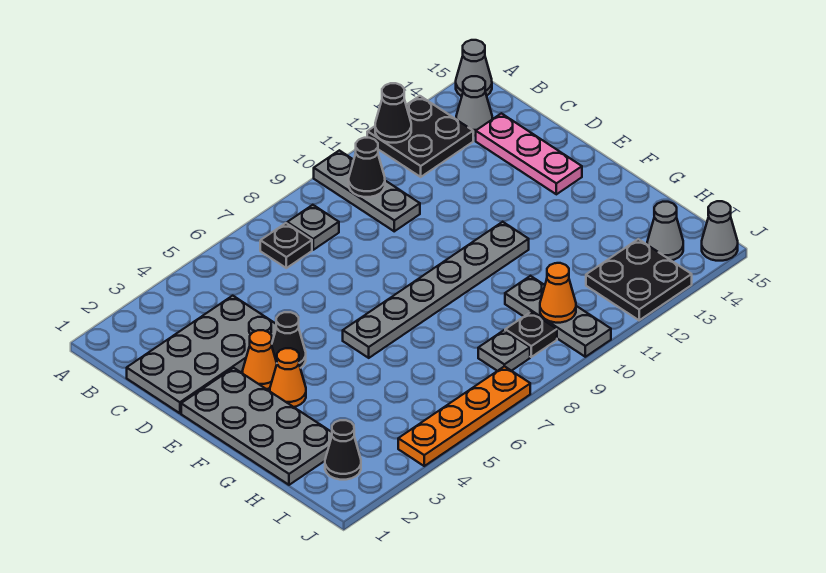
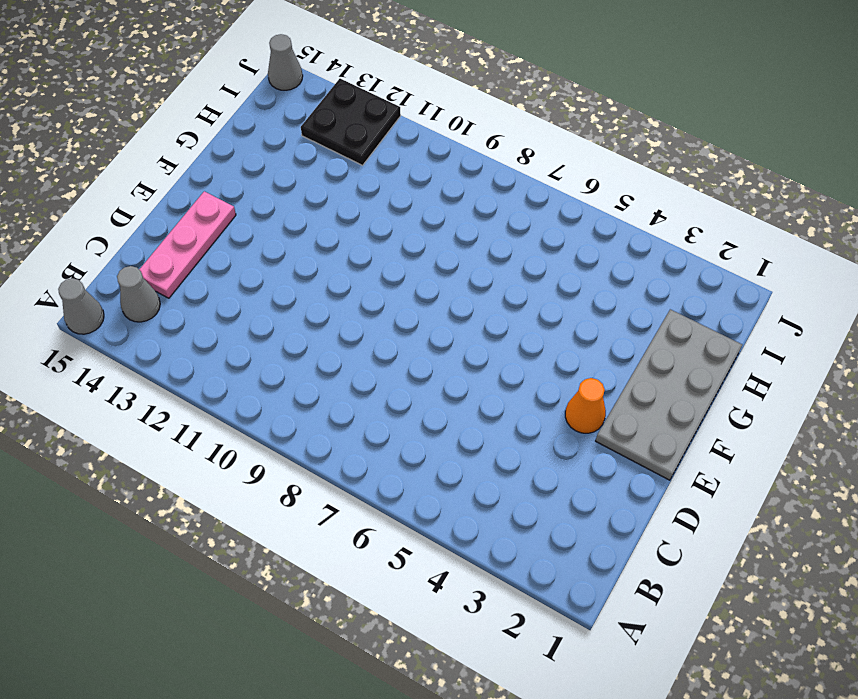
none -> grey 1x3 plate [314,150,420,231]
none -> black 2x2 plate [367,96,473,177]
none -> black 1x1 plate [260,223,312,268]

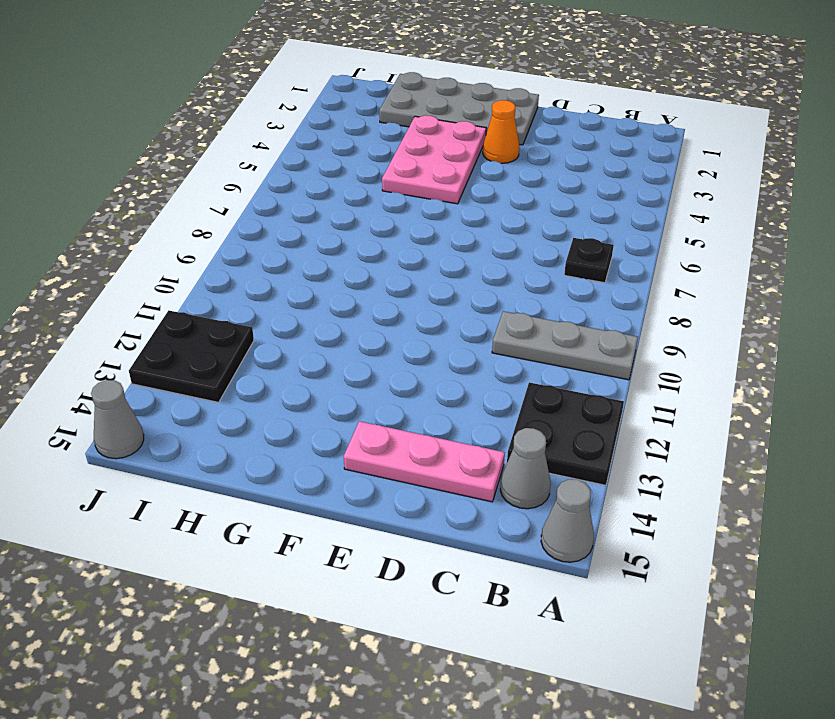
pink 2x3 plate [382,115,486,204] -> orange 1x1 cone [270,348,306,407]
none -> grey 1x1 plate [287,205,339,250]
none -> grey 2x4 plate [127,296,276,413]
none -> black 1x1 cone [272,312,306,368]

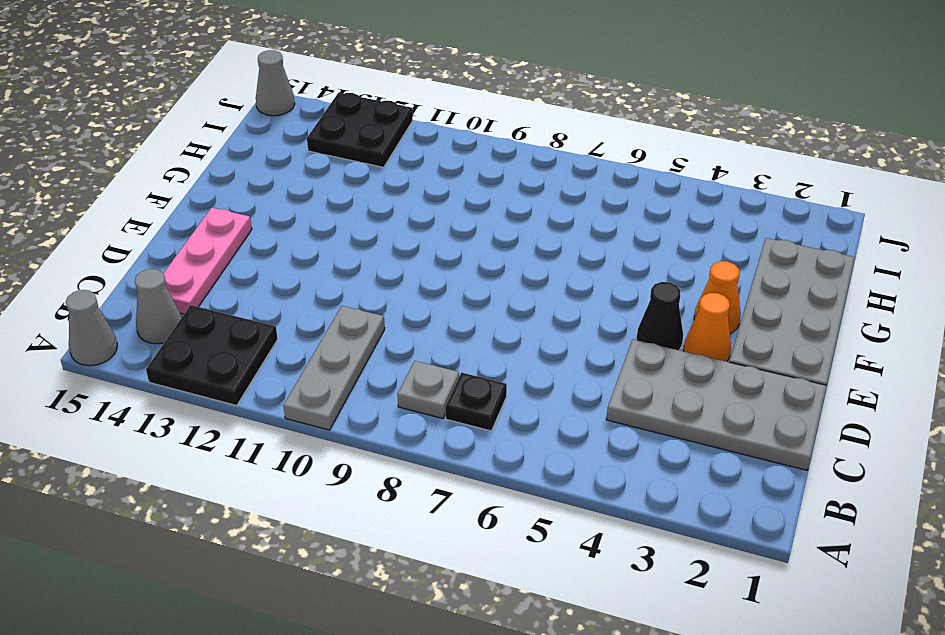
none -> grey 1x6 plate [343,222,529,358]
none -> grey 1x3 plate [505,276,611,357]
none -> black 1x1 cone [325,420,361,480]

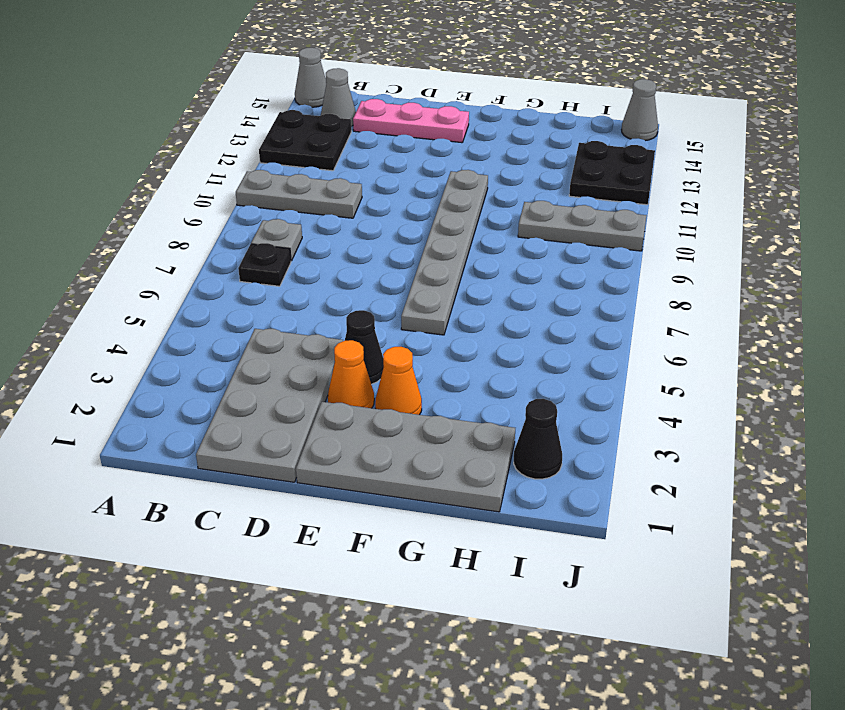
none -> grey 1x1 plate [478,330,530,371]
none -> black 1x1 plate [505,312,557,357]
none -> grey 1x1 cone [647,202,683,260]

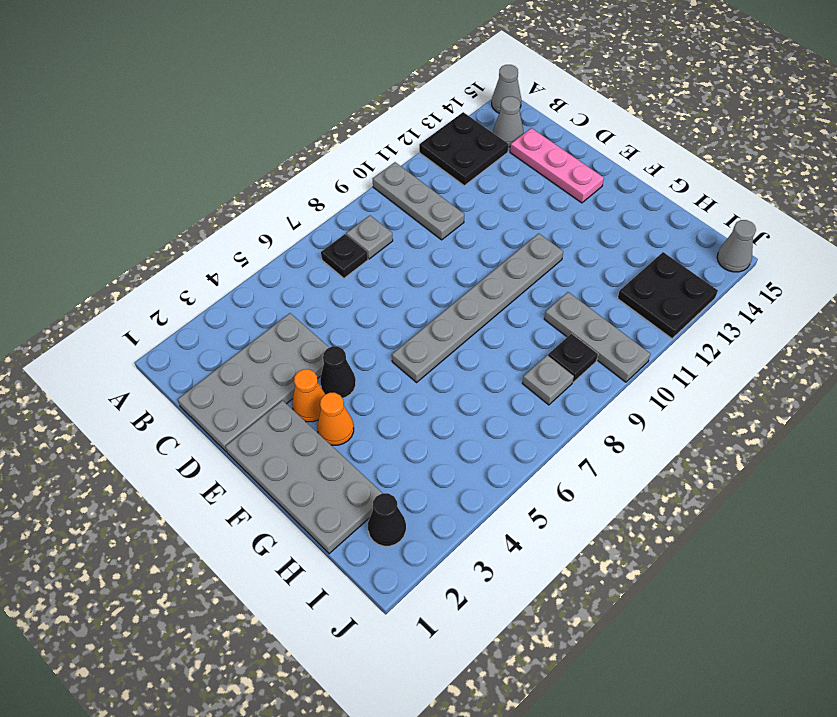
none -> grey 1x1 cone [647,202,683,260]
none -> orange 1x4 plate [398,366,530,466]
none -> black 1x1 cone [375,83,411,143]

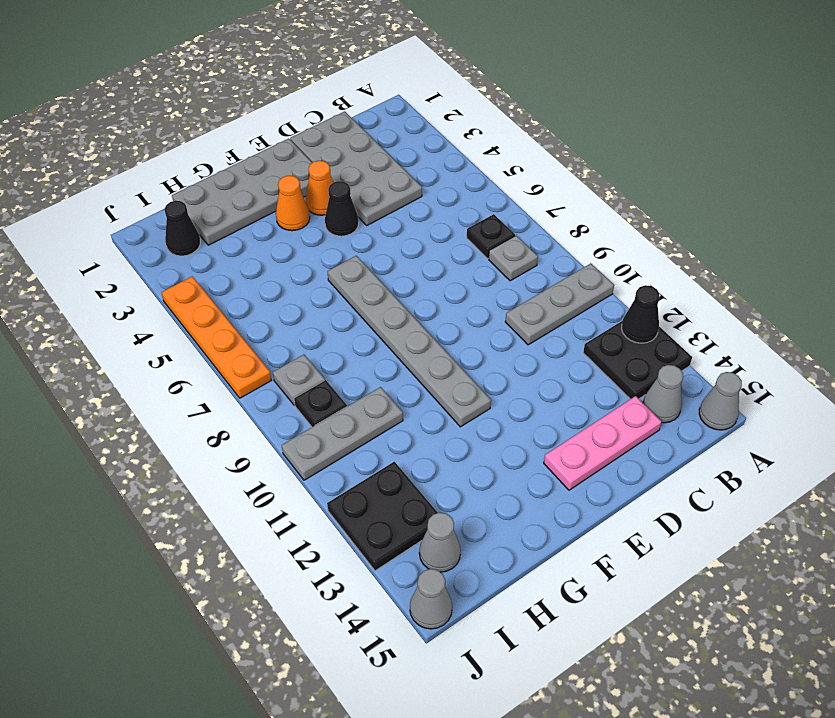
none -> black 1x1 cone [349,138,385,197]
none -> orange 1x1 cone [540,263,576,323]

